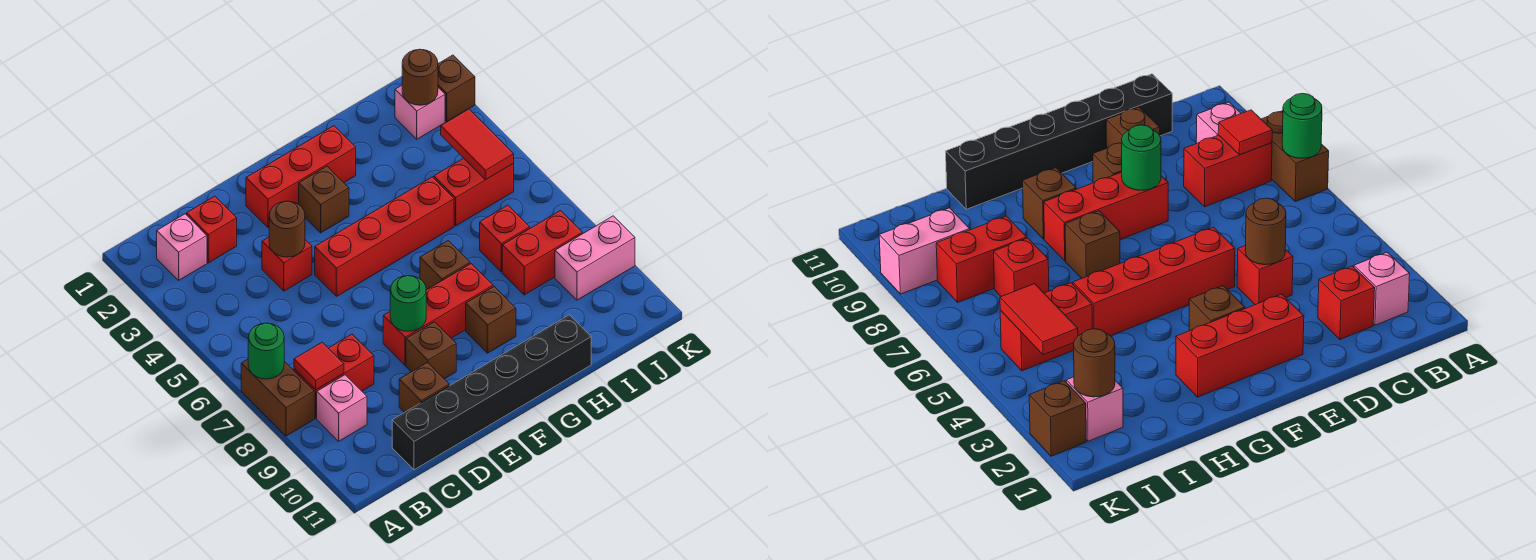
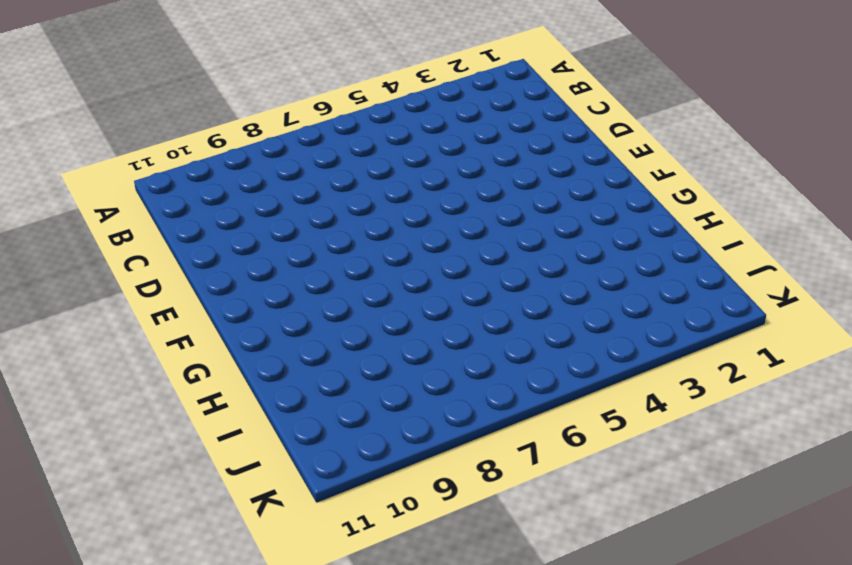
none -> brown 1x2 brick [241,359,314,436]
none -> pink 1x1 brick [157,214,207,280]
none -> red 1x2 brick [294,334,374,418]

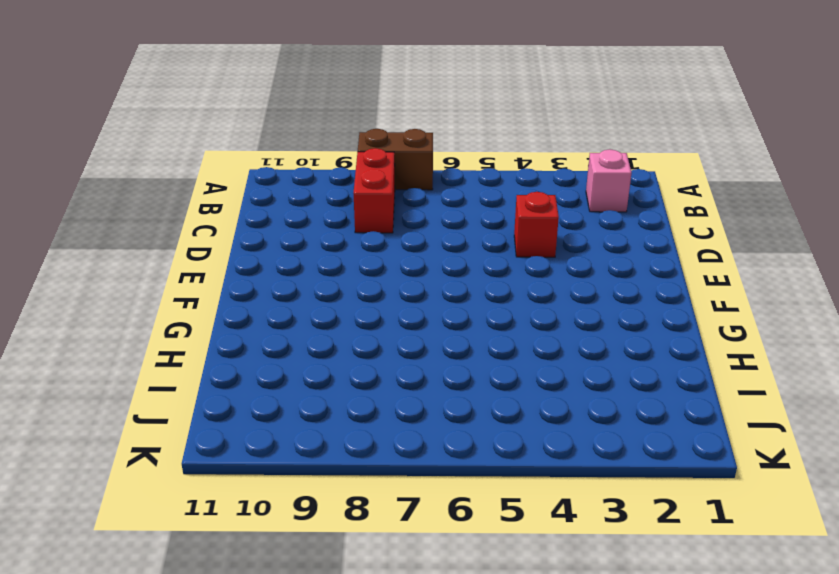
none -> pink 1x1 brick [317,375,367,441]
none -> red 1x1 brick [187,196,237,263]
none -> black 1x6 brick [392,315,591,470]

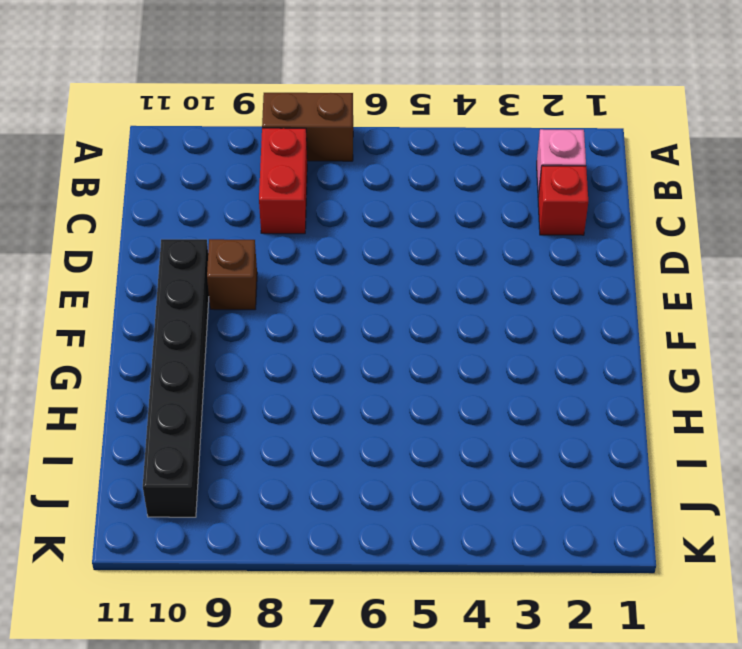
black 1x6 brick [143,239,209,517] -> black 1x6 brick moved to [392,315,591,470]
none -> pink 1x1 brick [317,375,367,441]
none -> red 1x1 brick [262,237,312,291]
none -> brown 1x1 brick [399,363,449,413]

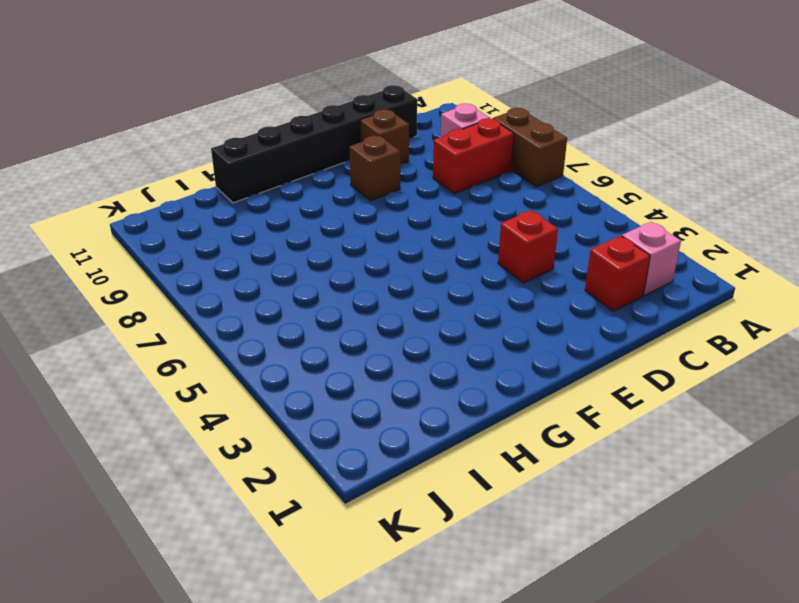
none -> red 1x3 brick [246,126,356,227]
none -> red 1x4 brick [315,177,454,297]
none -> red 1x3 brick [383,264,493,365]

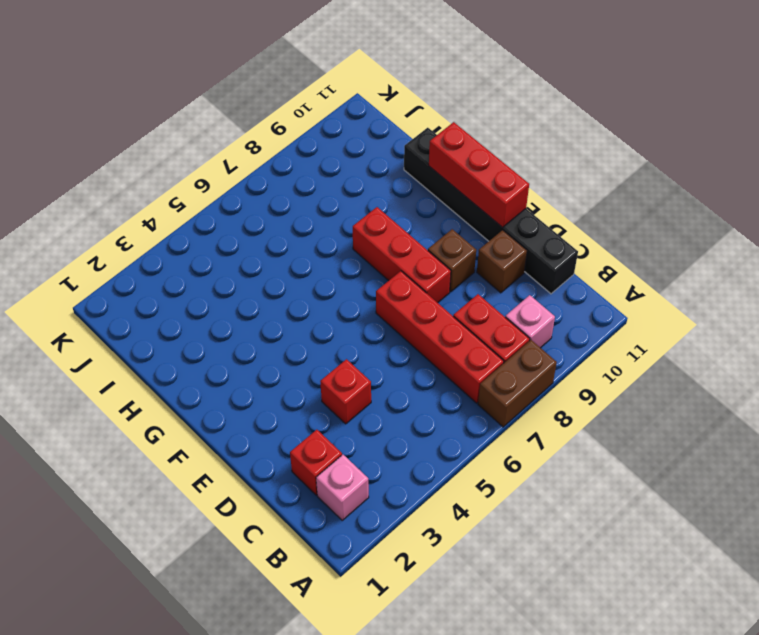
red 1x4 brick [376,271,504,403] -> red 1x4 brick moved to [315,177,454,297]
red 1x3 brick [429,122,529,227] -> red 1x3 brick moved to [246,126,356,227]
none -> brown 1x1 brick [299,166,349,233]
none -> brown 1x1 brick [420,241,470,290]
none -> brown 1x1 brick [466,287,516,353]

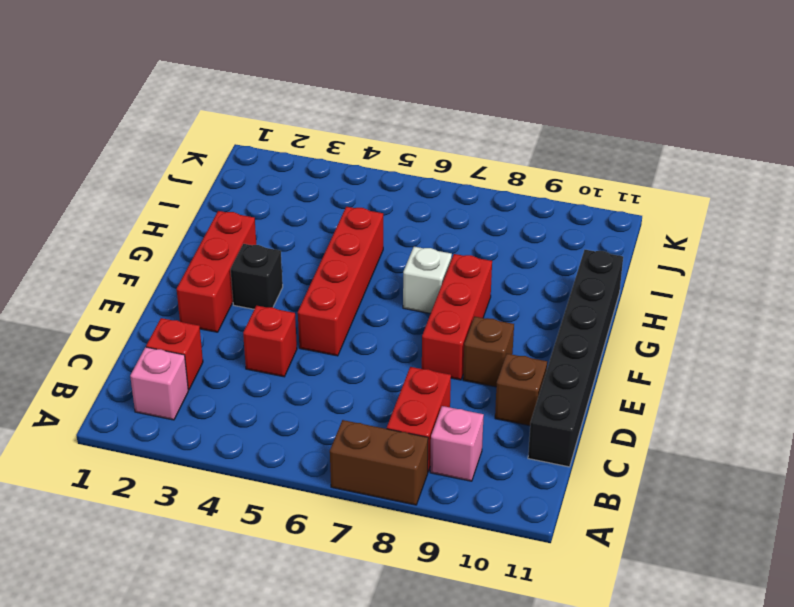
black 1x1 brick [231,244,283,309] -> brown 1x1 brick [299,166,349,233]
white 1x1 brick [403,247,452,314] -> brown 1x1 brick [420,241,470,290]
none -> brown 1x1 brick [466,287,516,353]
none -> red 1x2 brick [434,158,514,226]
none -> red 1x1 brick [480,205,530,272]

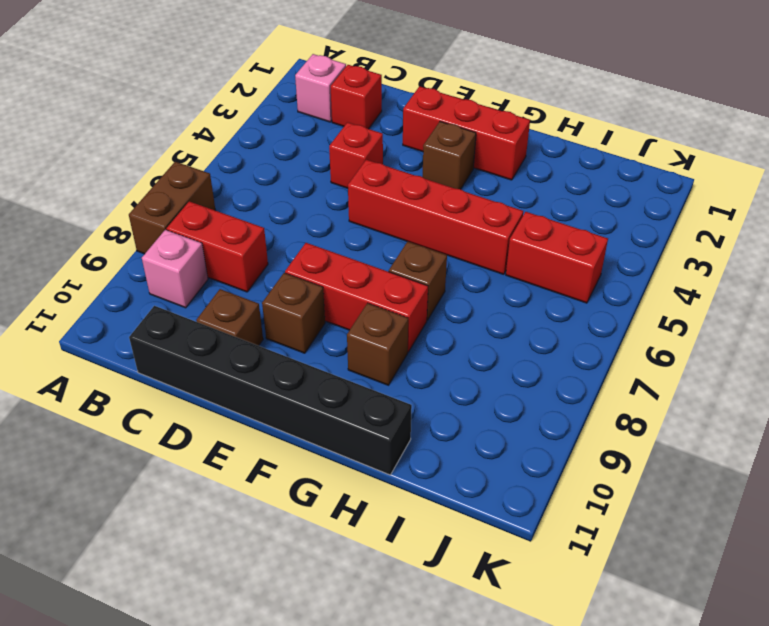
none -> red 1x1 brick [480,205,530,272]
none -> red 1x2 brick [502,211,582,295]
none -> pink 1x1 brick [395,85,445,139]

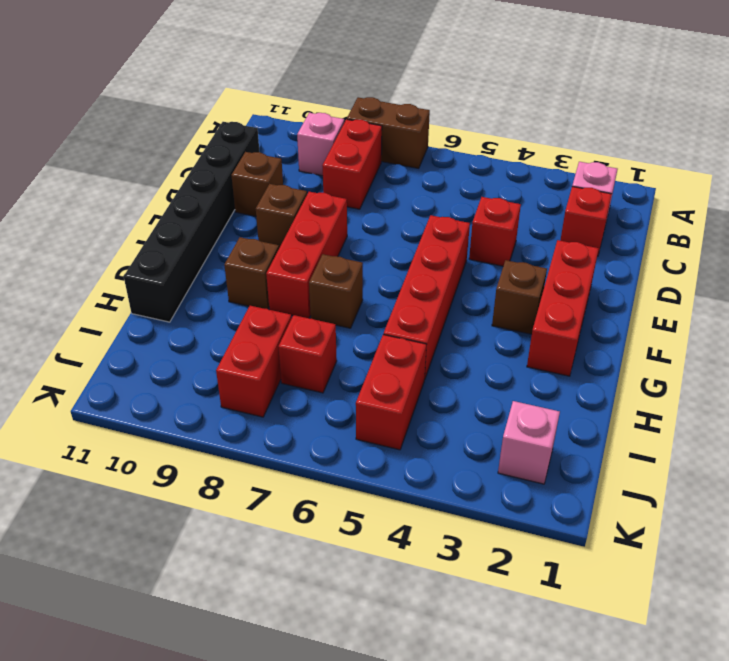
none -> pink 1x2 brick [555,216,635,300]
none -> brown 1x1 brick [438,55,475,122]
none -> green 1x1 round brick [248,323,284,379]

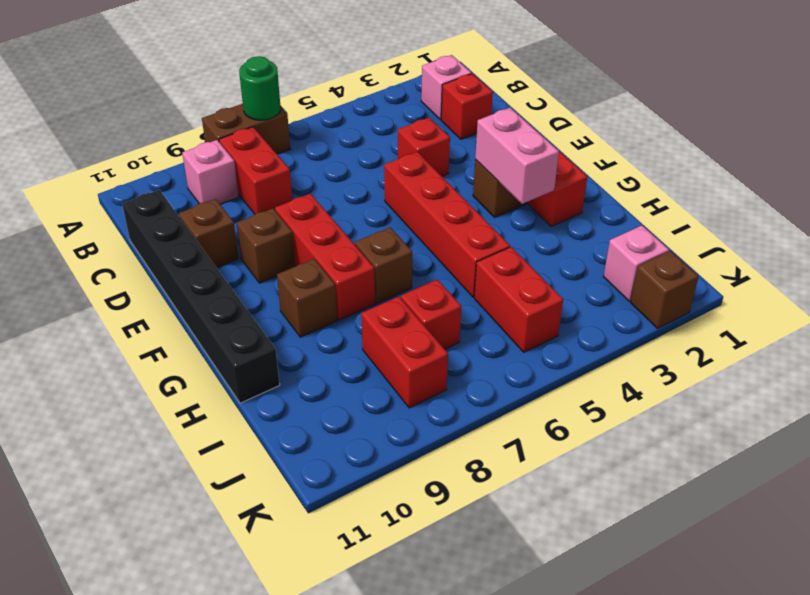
pink 1x2 brick [475,108,559,204] -> pink 1x2 brick moved to [555,216,635,300]
none -> red 1x1 tile [294,342,344,390]
none -> brown 1x1 round brick [269,201,305,257]
none -> green 1x1 round brick [390,276,426,331]

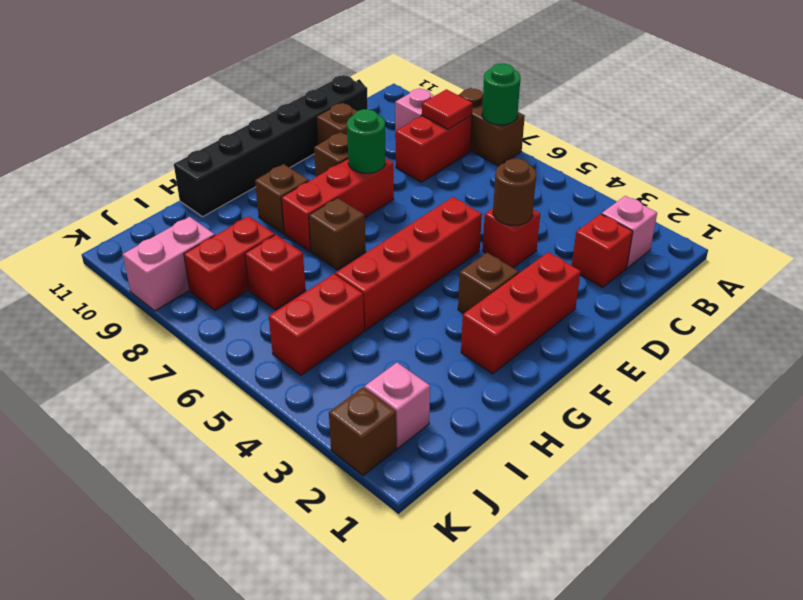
none -> brown 1x1 round brick [402,49,438,105]
none -> red 1x2 tile [441,109,514,180]

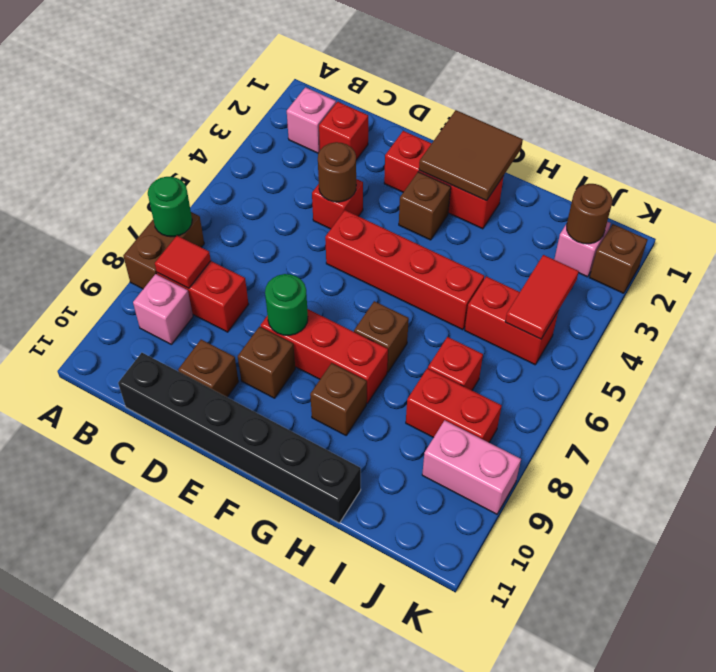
brown 2x2 tile [419,110,523,201] -> none

